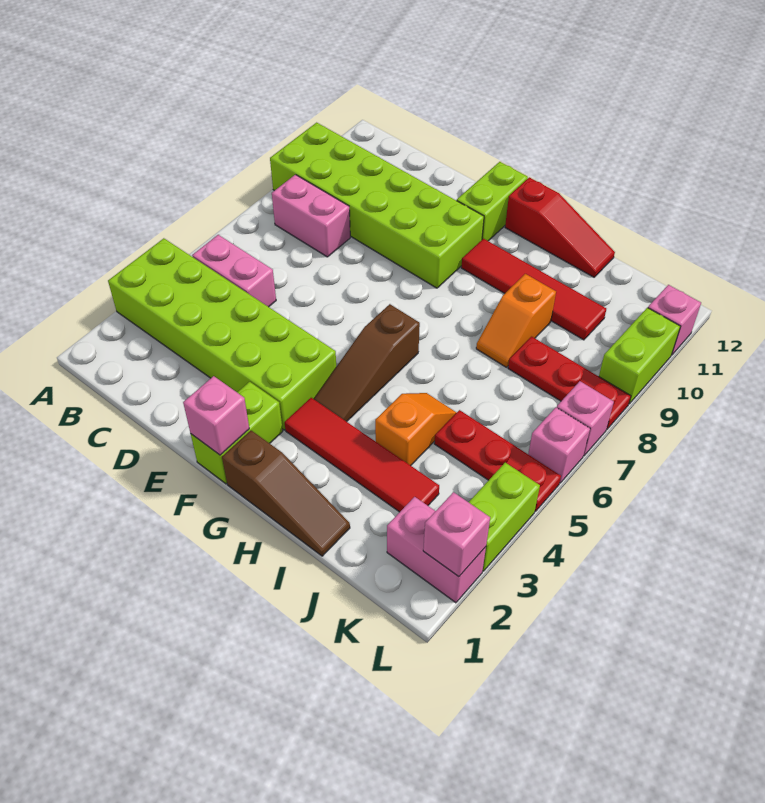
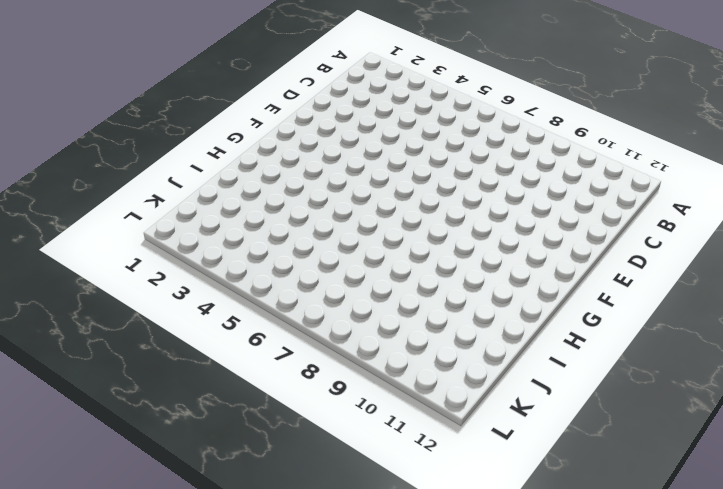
none -> lime 2x6 brick [108,238,336,430]
none -> lime 2x6 brick [270,123,484,288]
none -> pink 1x2 brick [192,235,276,307]

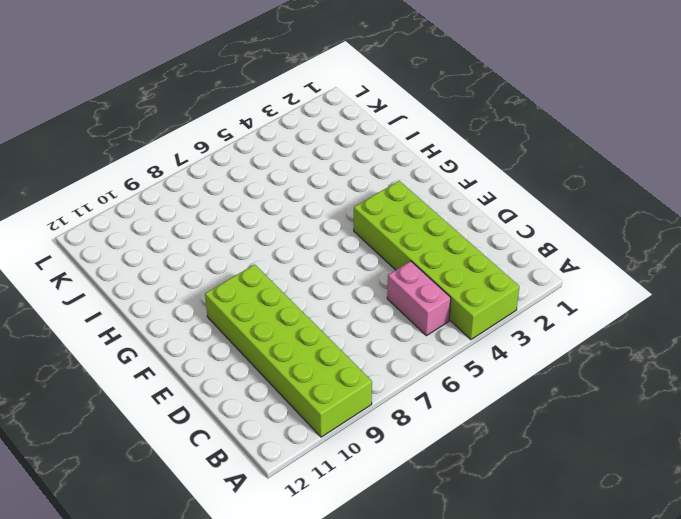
none -> pink 1x2 brick [272,175,350,257]
none -> lime 1x2 brick [191,382,283,484]
none -> lime 1x2 brick [457,162,528,241]

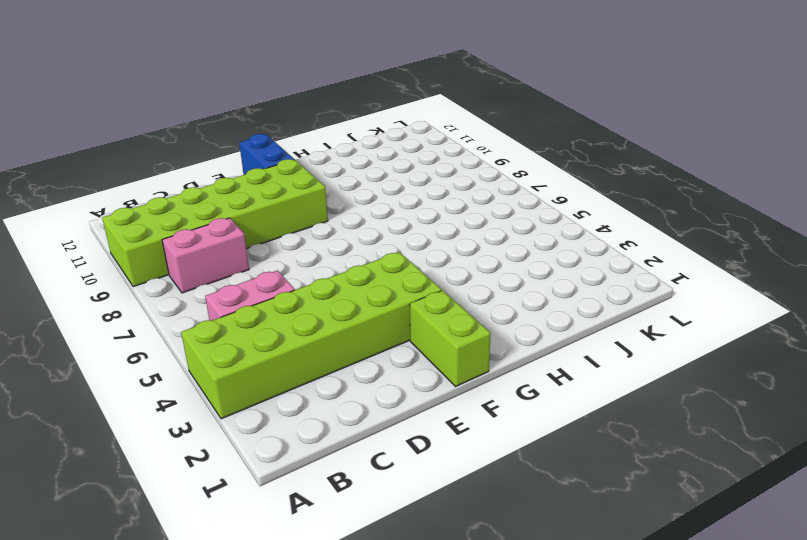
blue 1x2 brick [239,134,294,175] -> lime 1x2 brick [457,162,528,241]
none -> brown 1x3 slope [222,431,350,556]
none -> red 1x4 tile [285,398,439,512]
none -> brown 1x3 slope [314,304,420,422]

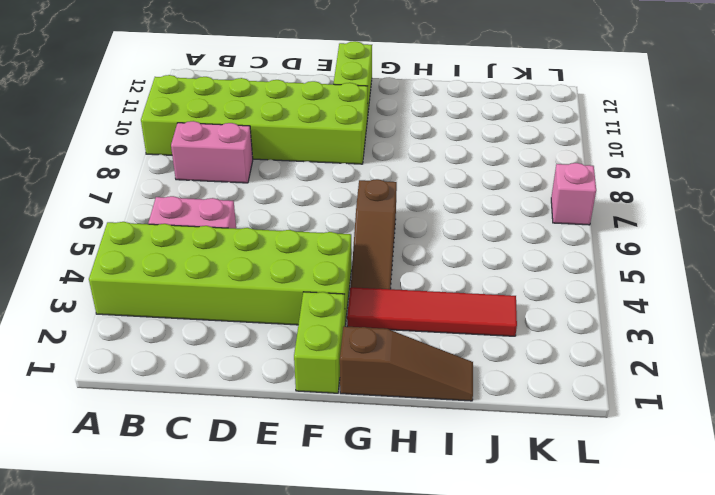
none -> red 1x4 tile [461,239,606,340]
none -> red 1x3 slope [505,177,615,277]
none -> orange 1x2 slope [375,393,457,466]

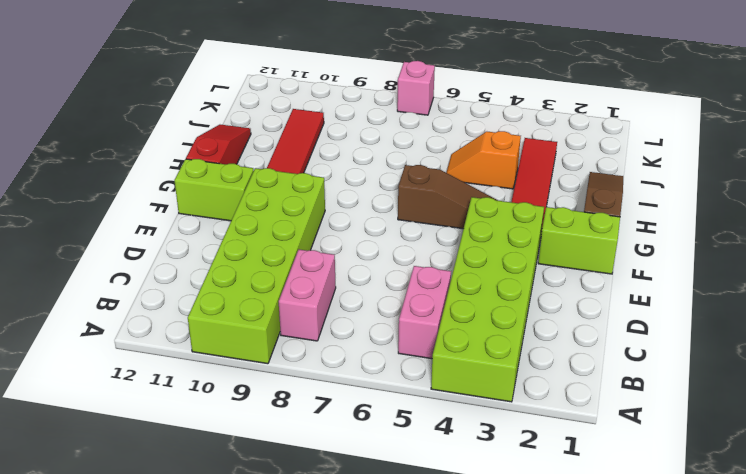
none -> orange 1x2 slope [476,274,556,367]
none -> red 1x3 plate [434,410,561,512]
none -> red 1x3 plate [508,337,631,429]

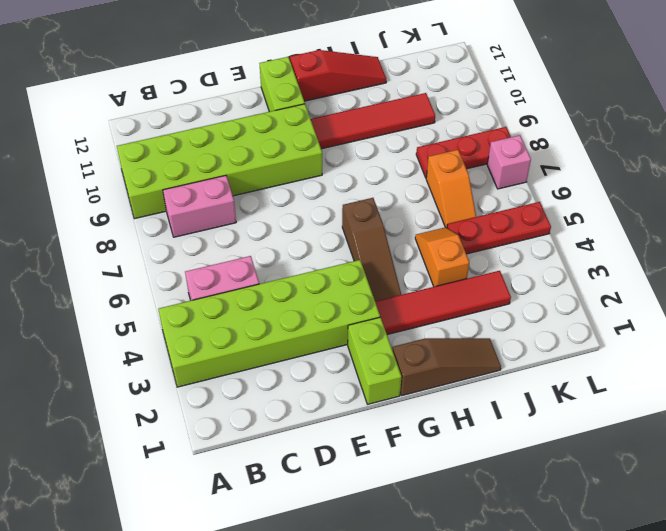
orange 1x2 slope [426,150,476,228] -> orange 1x2 slope moved to [476,274,556,367]
none -> pink 1x2 brick [387,497,486,603]
none -> lime 1x2 brick [469,463,540,571]
none -> pink 1x1 brick [528,407,590,483]

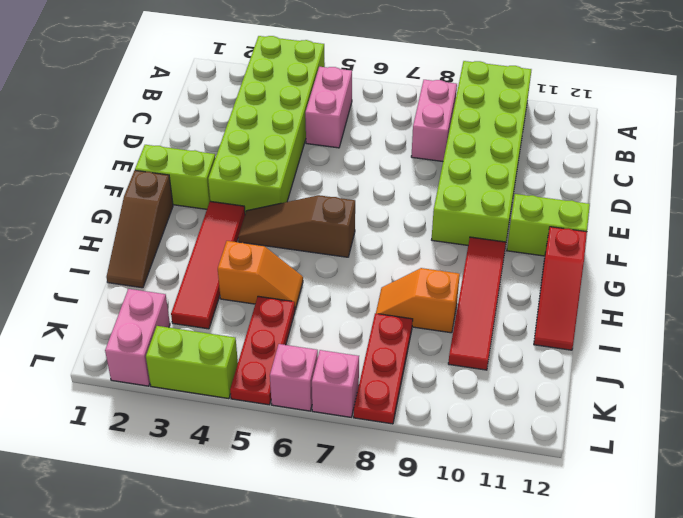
none -> lime 1x2 brick [599,308,680,404]
none -> pink 1x1 brick [648,285,701,355]
none -> pink 1x1 brick [183,376,249,455]

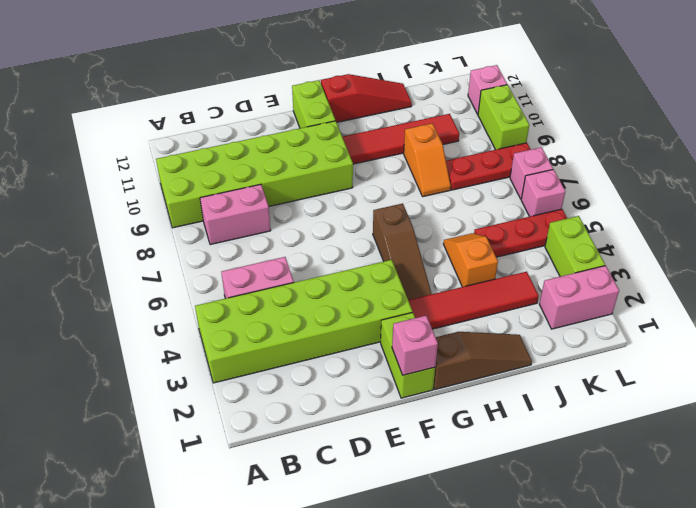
none -> pink 1x1 brick [423,492,490,577]

